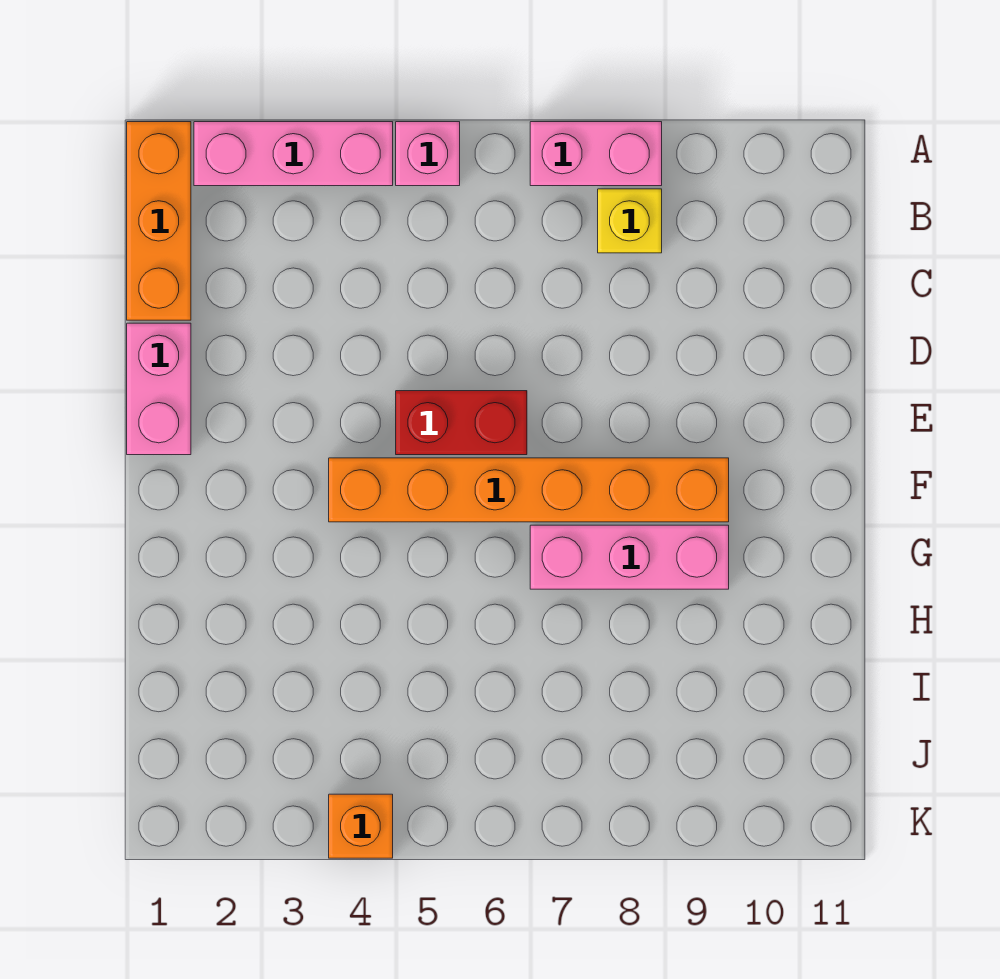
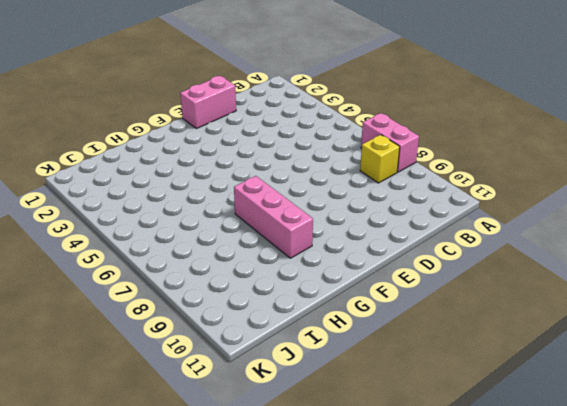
none -> orange 1x3 brick [127,122,191,320]
none -> pink 1x3 brick [194,122,393,186]

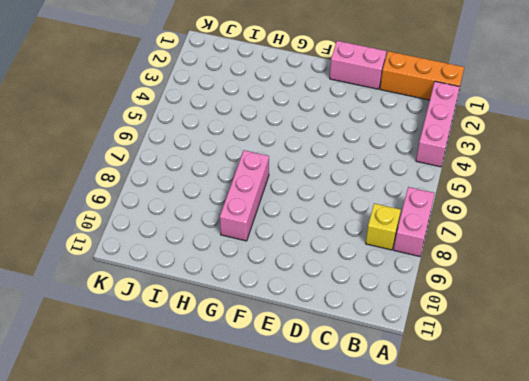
none -> pink 1x1 brick [396,122,460,186]
none -> red 1x2 brick [396,391,527,455]

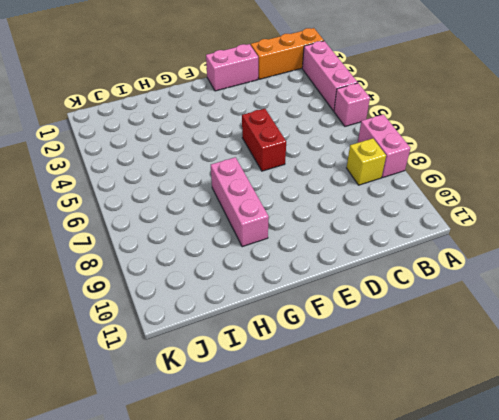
none -> orange 1x6 brick [329,458,729,522]
none -> orange 1x1 brick [329,794,393,858]

